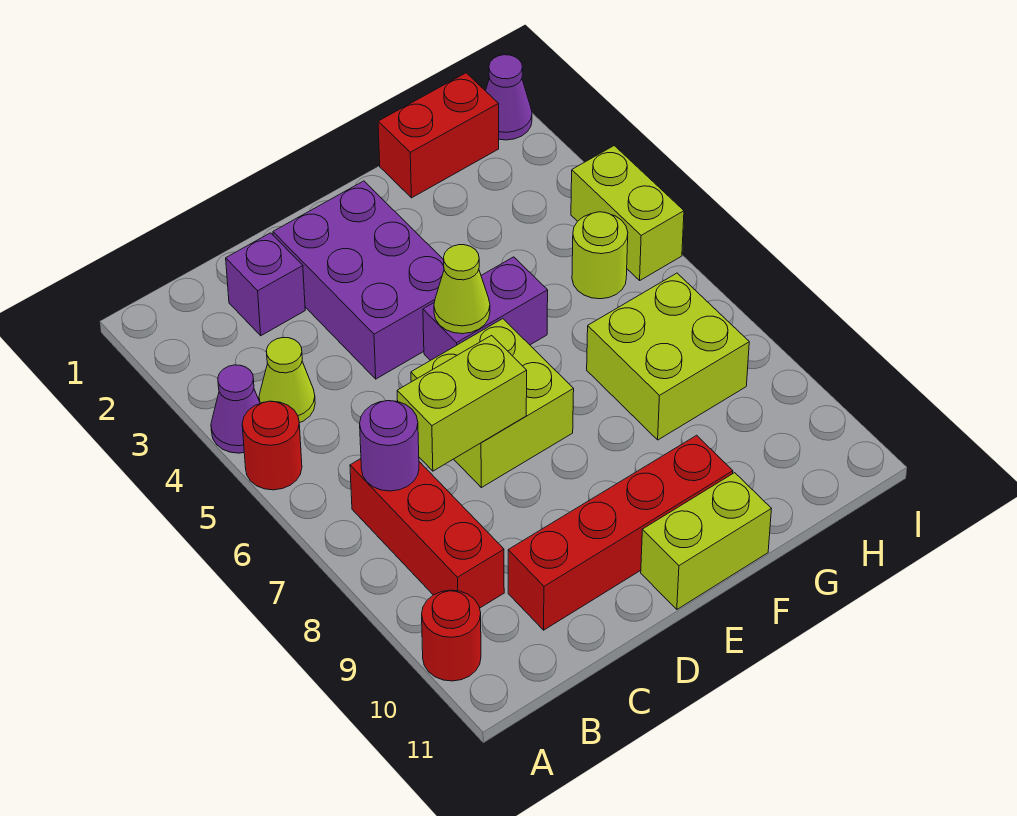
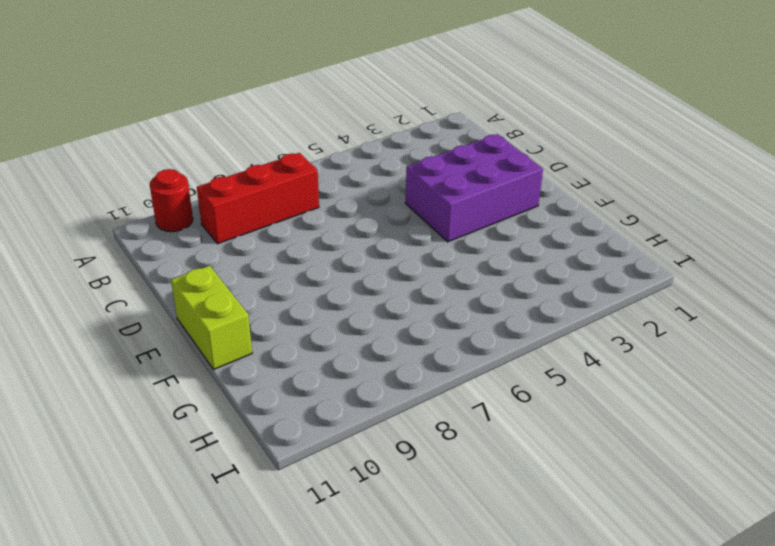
none -> purple 1x1 cone [211,365,260,453]
none -> red 1x1 round brick [242,401,302,490]
none -> lime 1x1 cone [259,338,315,423]

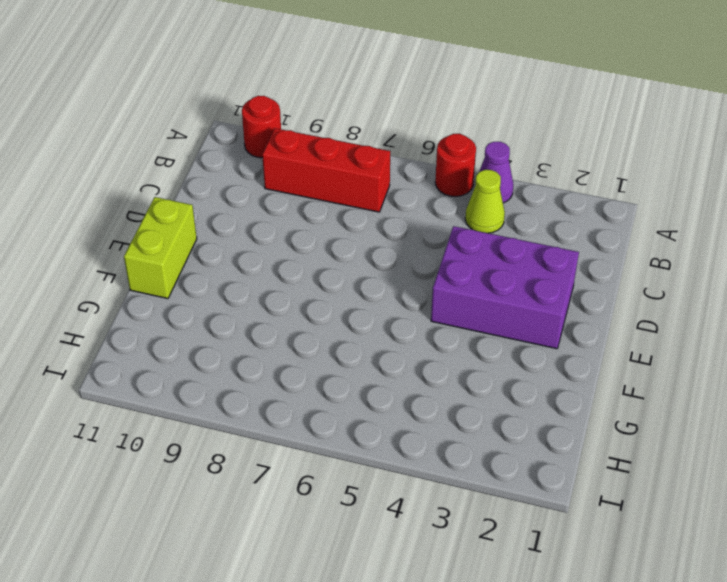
none -> purple 1x1 brick [226,233,305,336]
none -> red 1x4 brick [508,435,733,630]
none -> lime 2x2 brick [411,319,574,488]

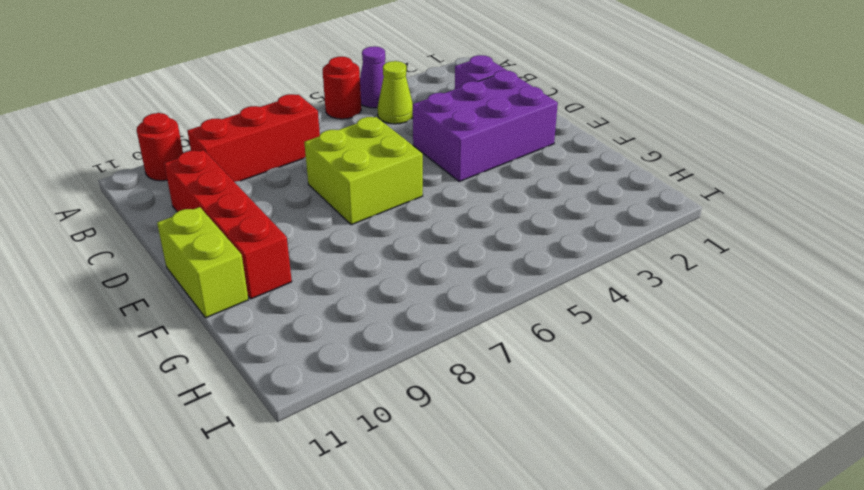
none -> purple 1x2 brick [423,257,548,361]
none -> red 1x2 brick [378,73,499,198]
none -> lime 2x2 brick [587,273,749,440]

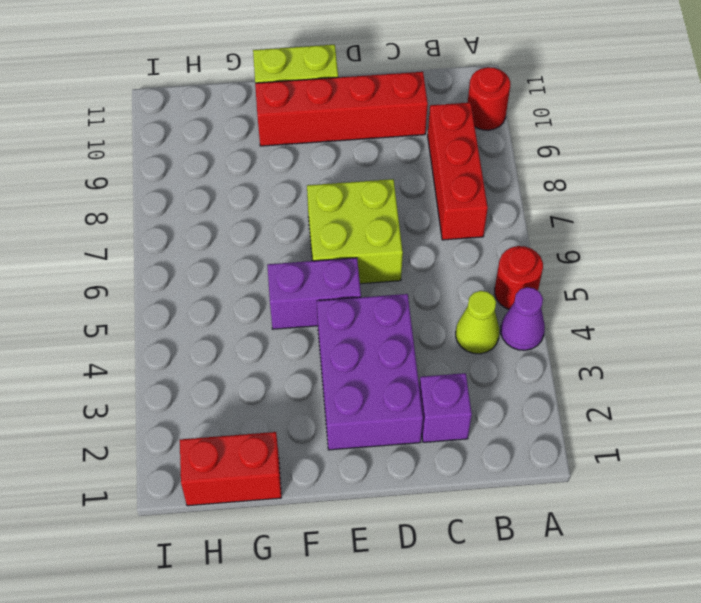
none -> lime 2x2 brick [587,273,749,440]
none -> lime 1x1 round brick [572,212,628,299]
none -> purple 1x1 cone [486,55,532,140]

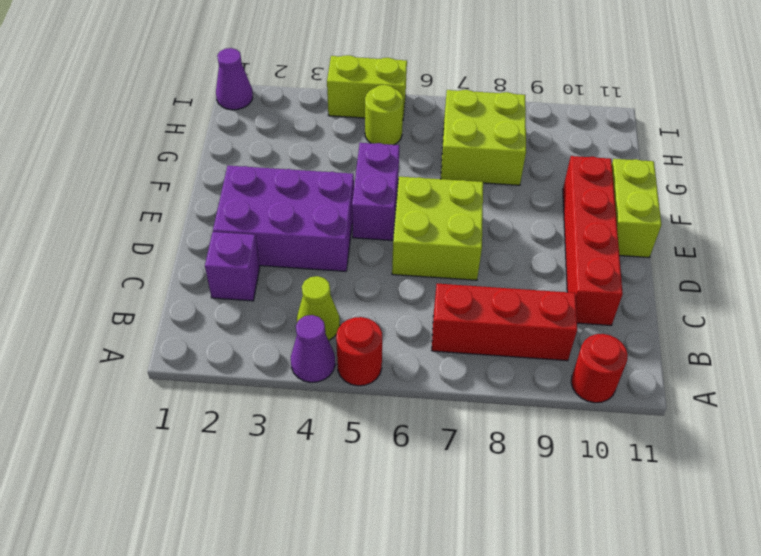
none -> red 1x2 brick [378,73,499,198]
none -> purple 1x1 round brick [360,401,419,491]
none -> lime 1x2 brick [397,336,527,471]

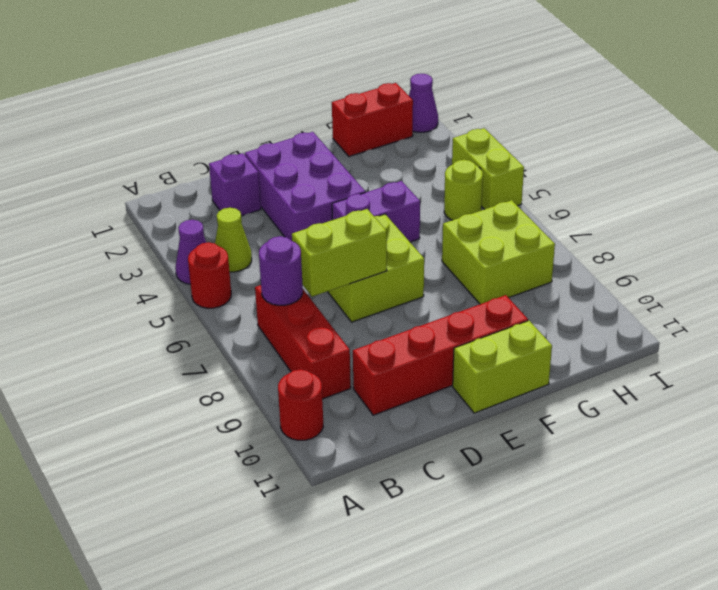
none -> lime 1x1 cone [434,245,490,334]

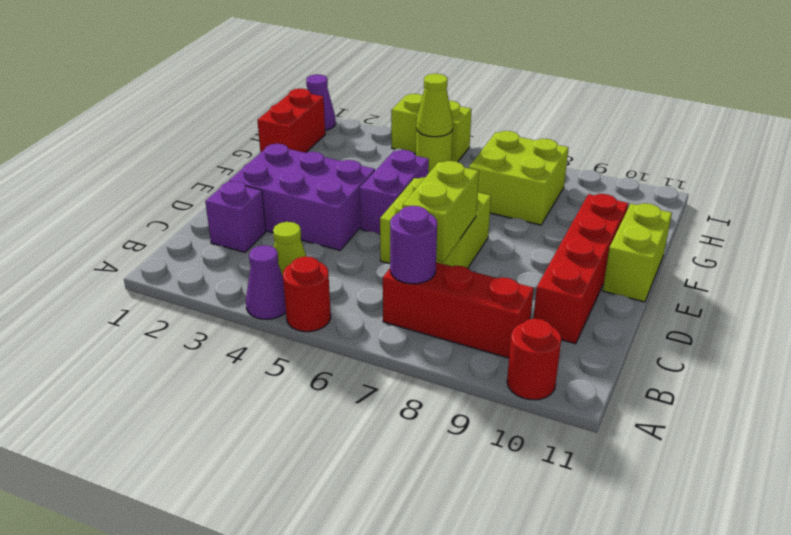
lime 1x1 cone [416,74,453,137] -> lime 1x1 cone moved to [434,245,490,334]

